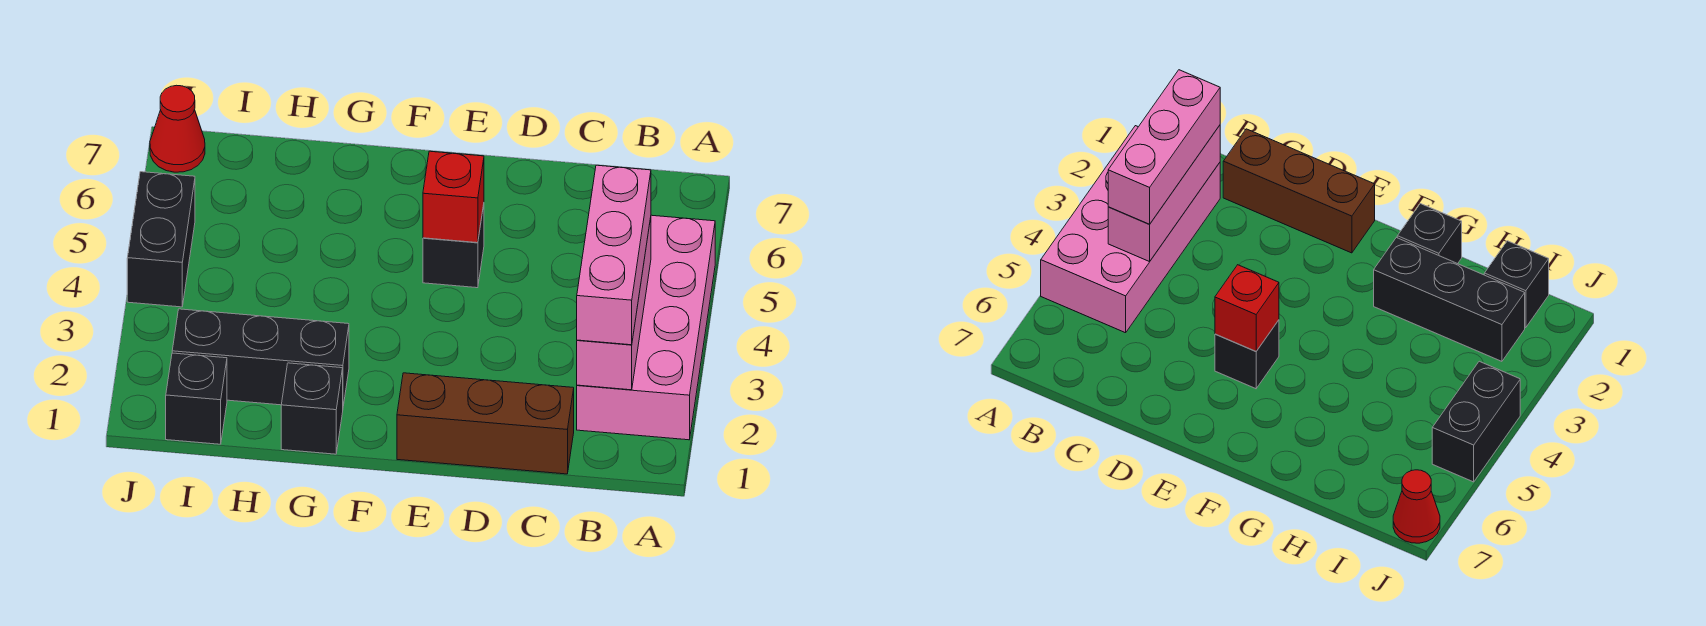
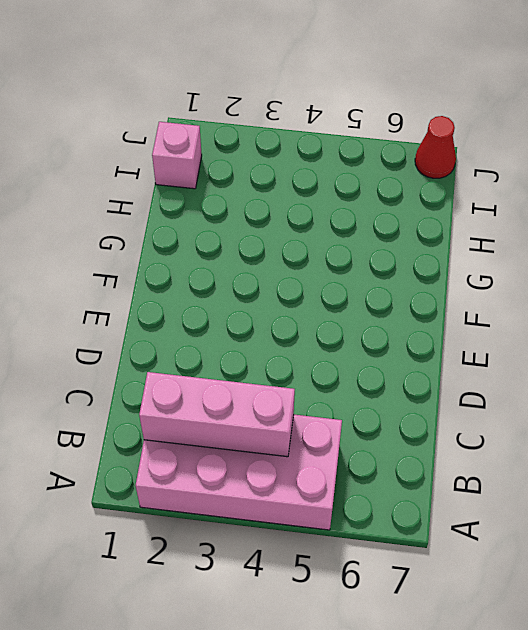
pink 1x1 brick [152,122,202,189] -> black 1x1 brick [166,353,227,444]
none -> brown 1x3 brick [397,373,574,474]
none -> black 1x1 brick [423,205,484,288]

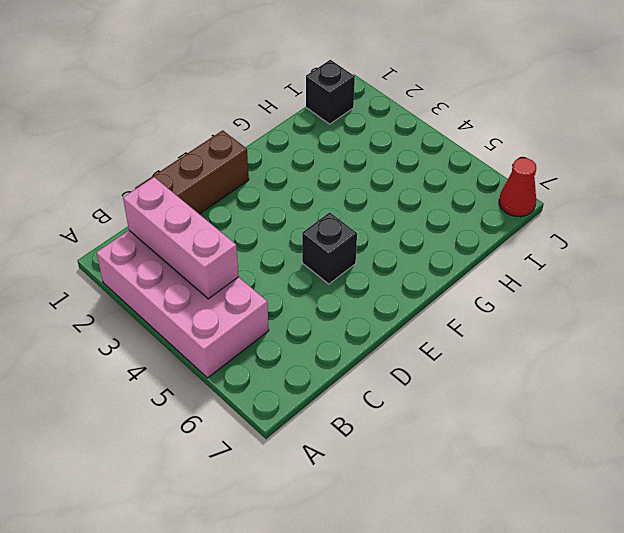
none -> black 1x1 brick [281,363,343,454]
none -> black 1x3 brick [172,309,349,406]

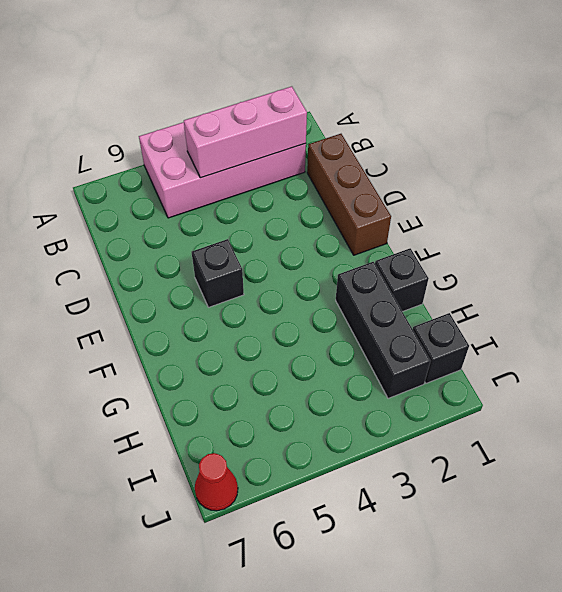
none -> black 1x2 brick [127,172,195,307]
none -> red 1x1 brick [423,151,484,243]

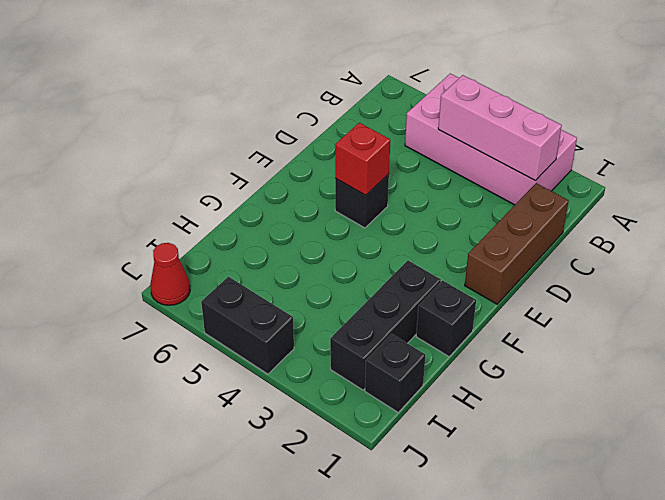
none -> pink 1x3 brick [577,165,651,345]

